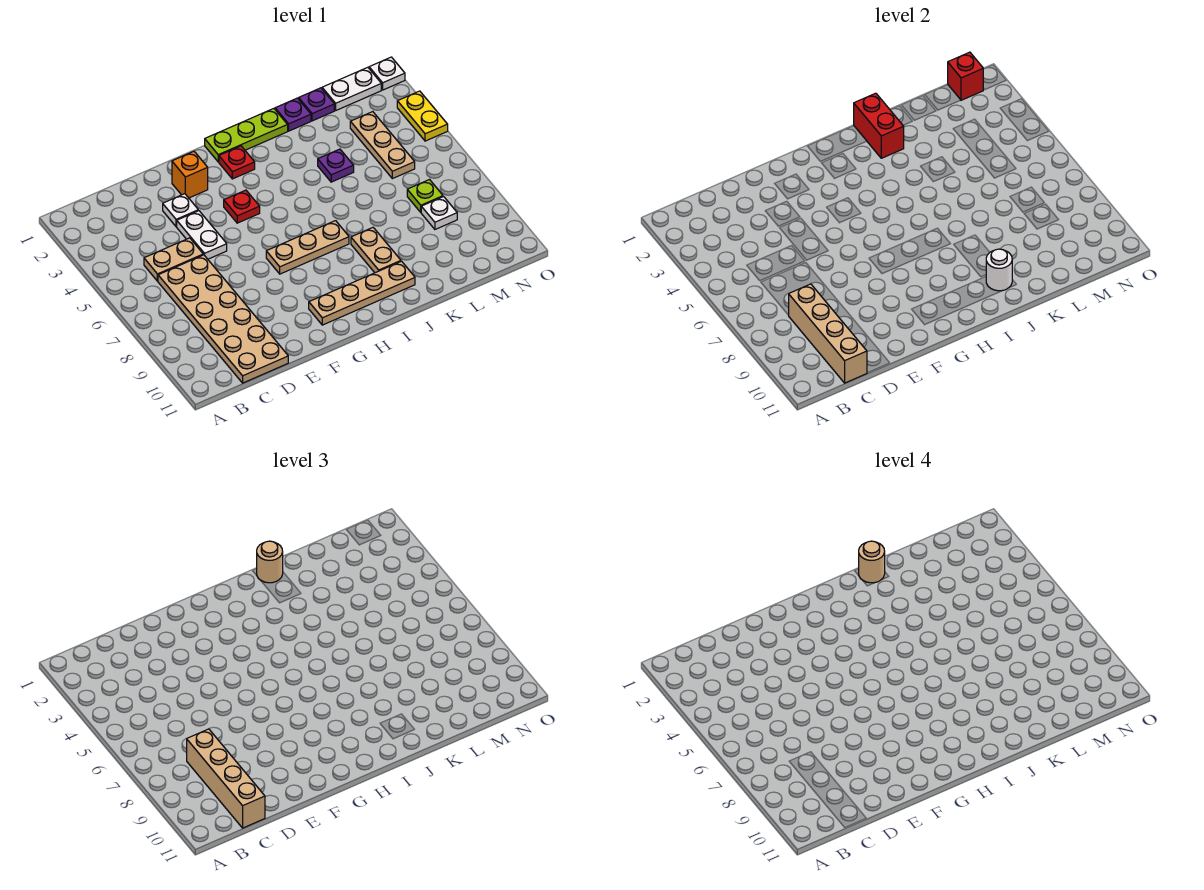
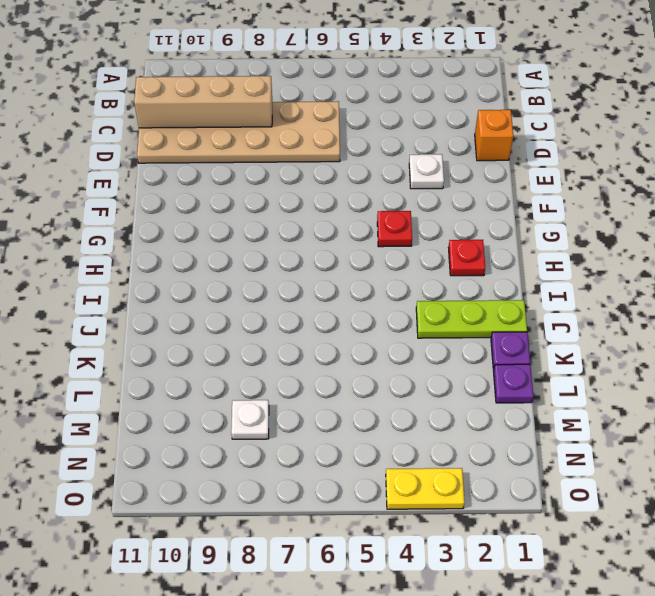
orange 1x1 brick [475,110,513,161] -> orange 1x1 brick moved to [172,151,208,198]
lime 1x3 plate [416,300,527,338] -> lime 1x3 plate turned to [205,109,288,162]
none -> tan 1x2 plate [144,238,203,281]
none -> white 1x2 plate [177,211,227,259]
none -> tan 1x3 plate [266,221,349,274]

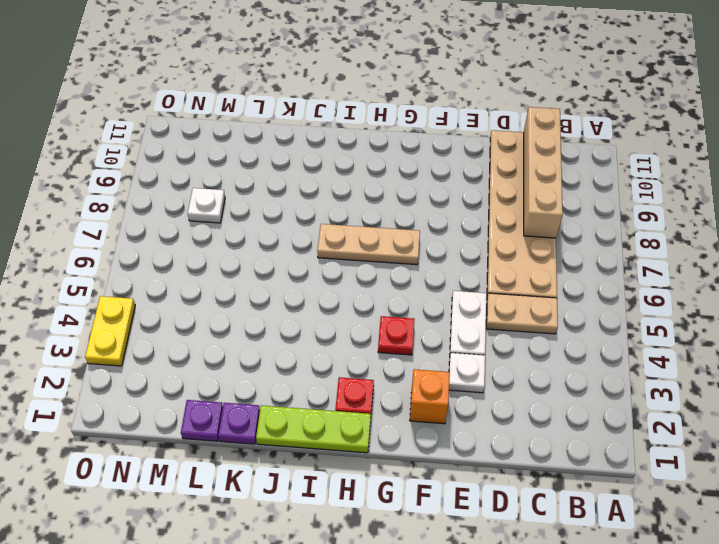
none -> tan 1x4 plate [309,261,415,325]
none -> tan 1x2 plate [351,228,401,273]
none -> purple 1x1 plate [318,149,354,182]

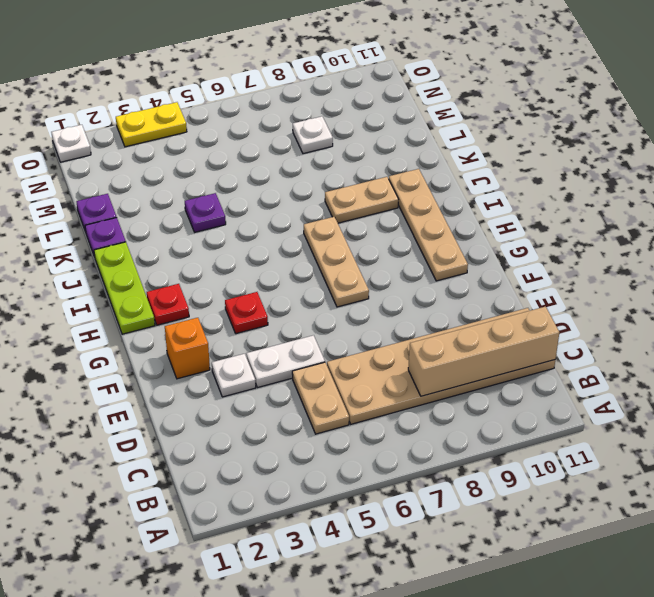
none -> white 1x2 plate [322,67,381,110]
none -> tan 1x3 plate [350,112,415,179]
none -> lime 1x1 plate [407,180,443,212]

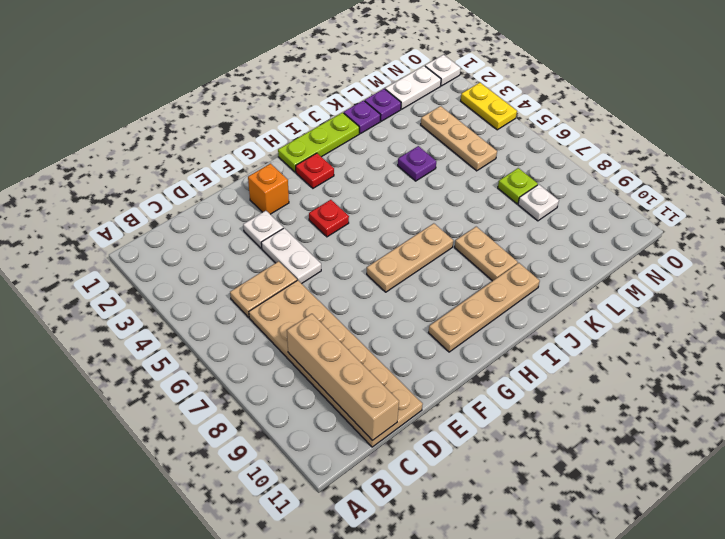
none -> red 1x2 brick [854,93,904,158]
none -> white 1x1 round brick [986,249,1012,291]
none -> red 1x1 brick [948,52,983,100]

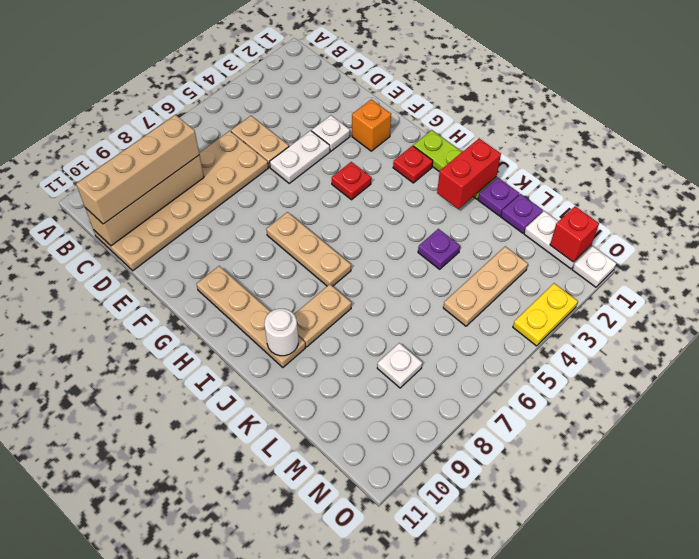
none -> lime 1x1 plate [407,180,443,212]
none -> tan 1x1 round brick [257,541,283,583]
none -> tan 1x1 round brick [859,541,885,583]

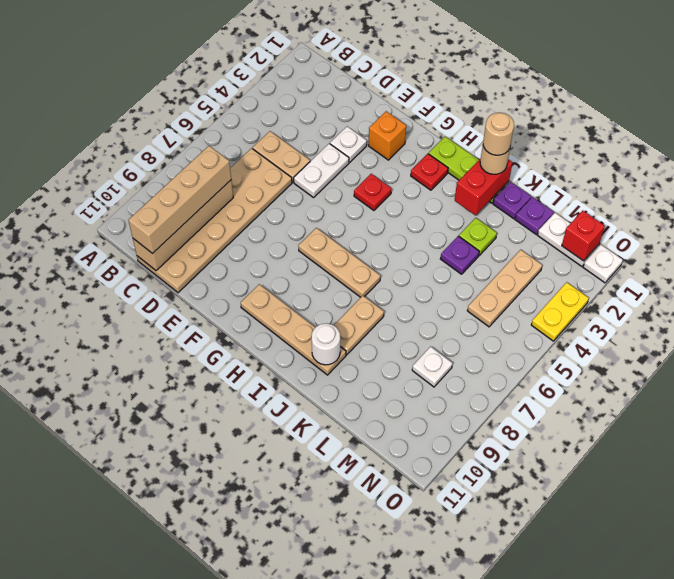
lime 1x1 plate [459,218,497,255] -> lime 1x1 plate moved to [407,180,443,212]

